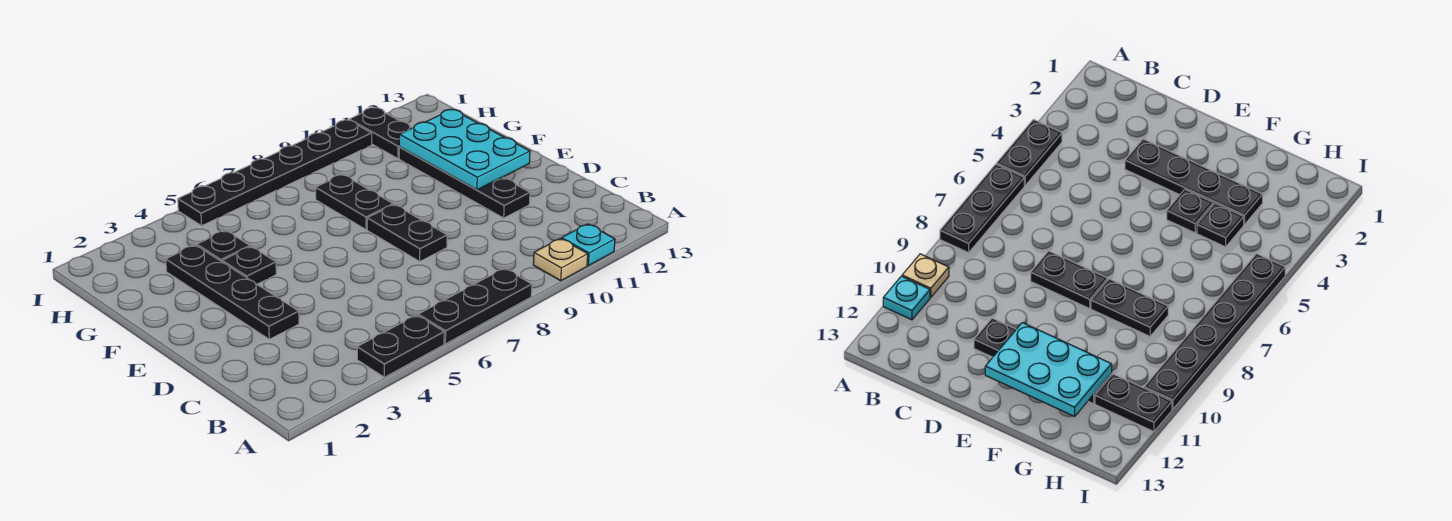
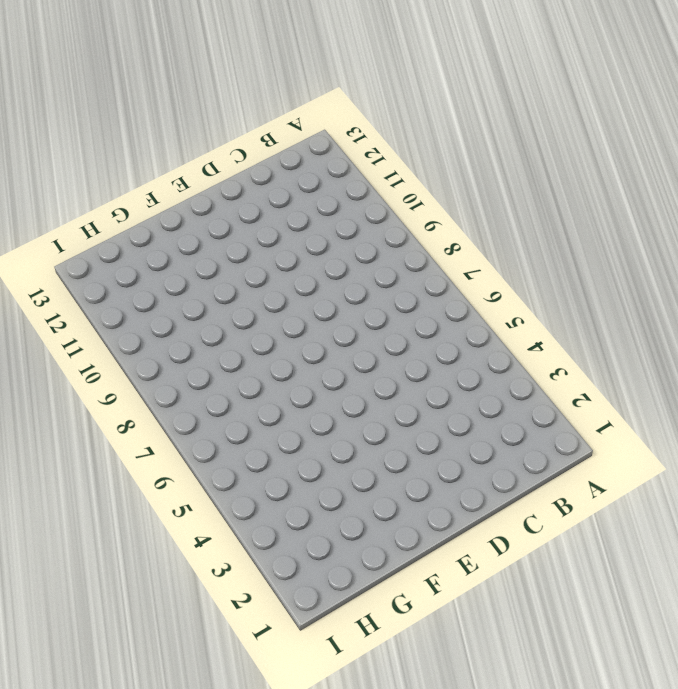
none -> black 1x2 plate [357,315,444,377]
none -> black 1x3 plate [418,268,532,344]
none -> tan 1x1 plate [533,238,588,281]

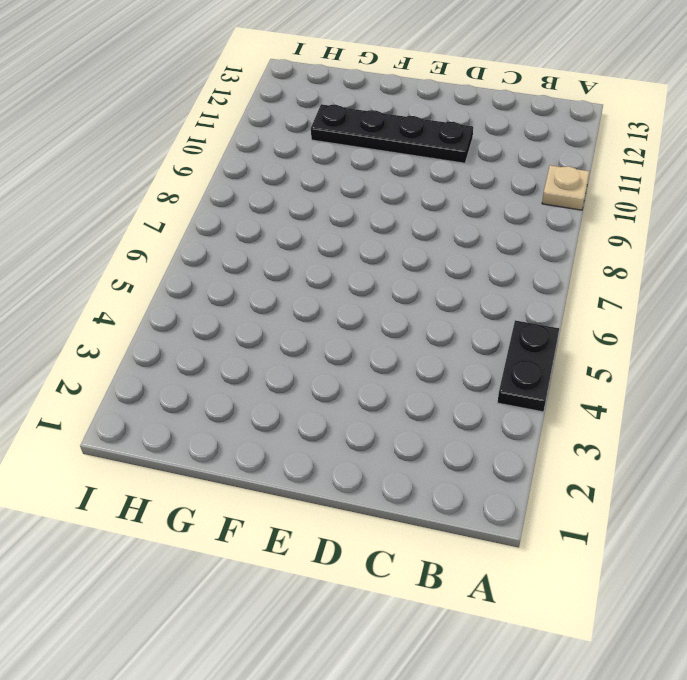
none -> black 1x3 plate [418,268,532,344]
none -> cyan 1x1 plate [562,224,615,266]
none -> black 1x4 plate [166,245,299,339]

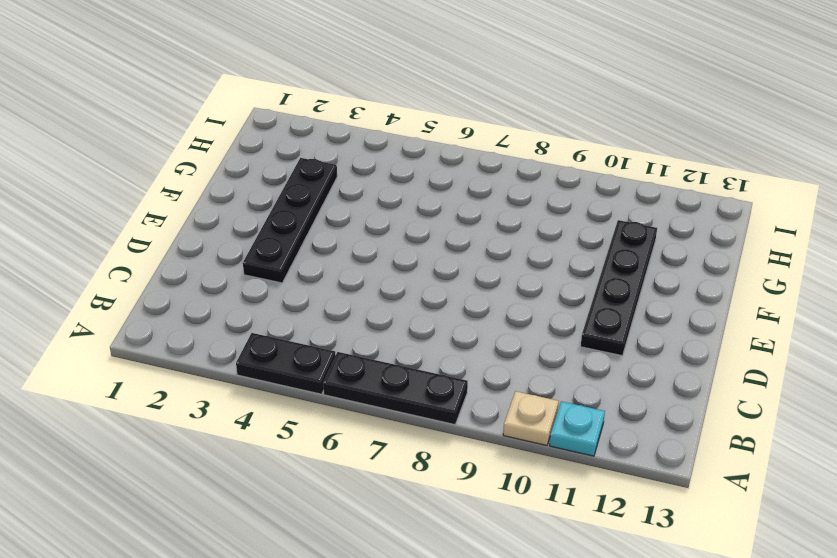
none -> black 1x2 plate [367,205,447,261]
none -> black 1x1 plate [222,246,276,284]
none -> black 1x2 plate [316,174,393,230]

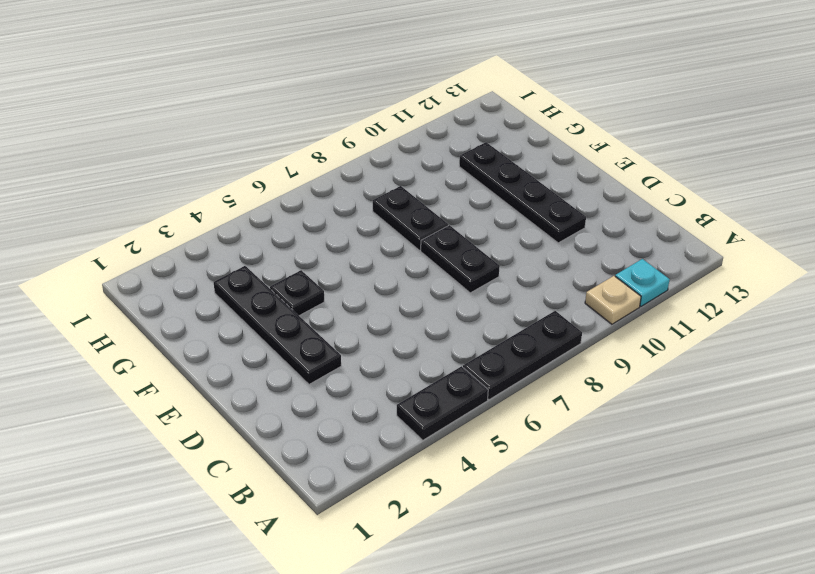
none -> black 1x1 plate [197,230,250,262]
none -> black 1x2 plate [349,107,412,159]
none -> black 1x6 plate [178,120,372,226]

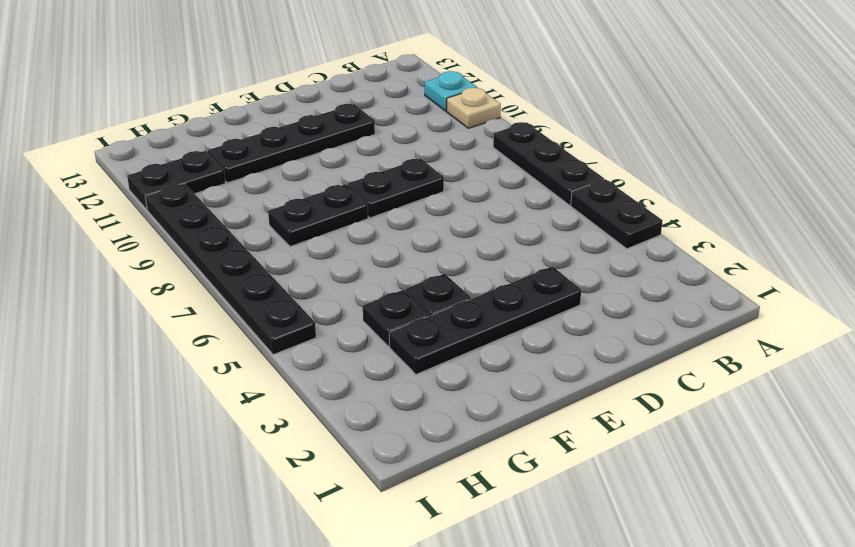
none -> cyan 2x3 plate [399,110,530,190]

